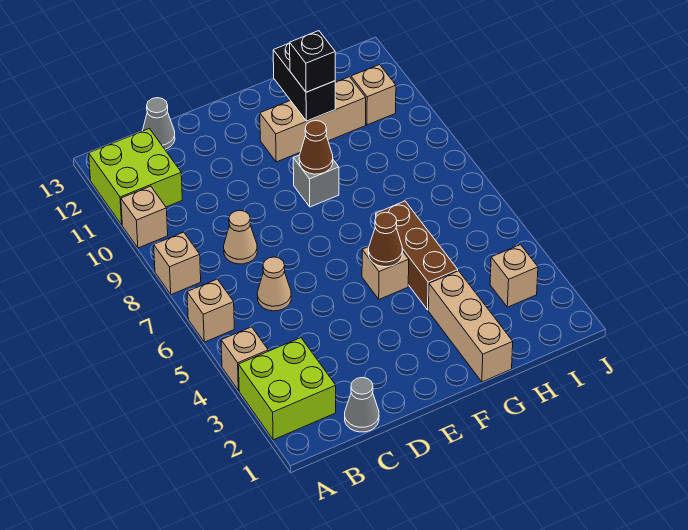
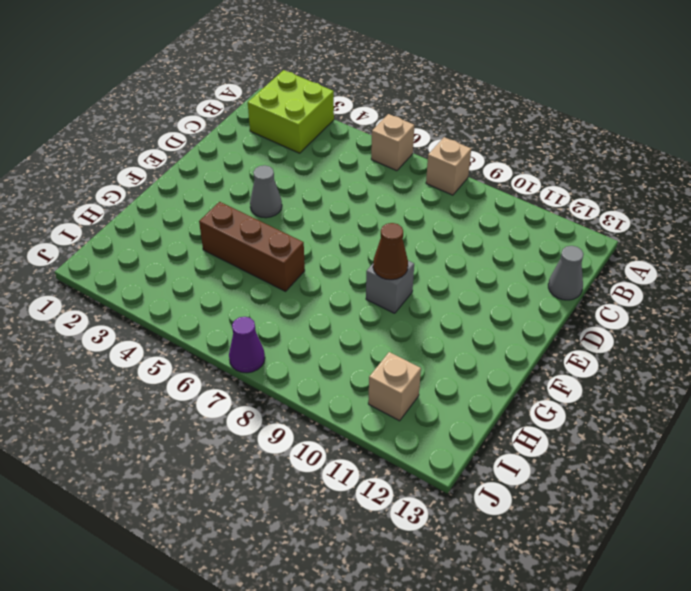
grey 1x1 cone [250,165,282,218] -> grey 1x1 cone moved to [345,378,379,432]
purple 1x1 cone [229,317,265,373] -> none
none -> tan 1x1 brick [221,327,268,391]
none -> tan 1x1 brick [121,186,168,248]
none -> lime 2x2 brick [89,129,182,225]

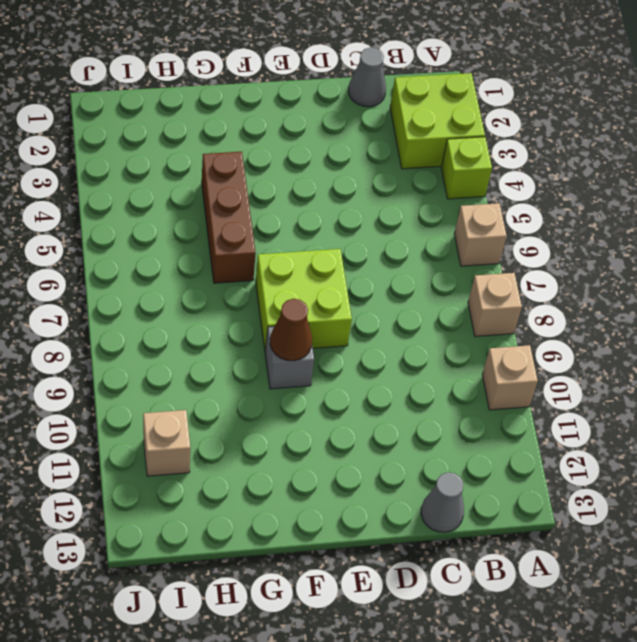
lime 1x1 brick [441,137,492,199] -> tan 1x1 brick [221,327,268,391]
lime 2x2 brick [256,249,352,350] -> lime 2x2 brick moved to [89,129,182,225]
none -> tan 1x1 cone [257,257,291,311]
none -> tan 1x1 cone [224,211,257,264]
none -> tan 1x1 brick [362,247,409,299]

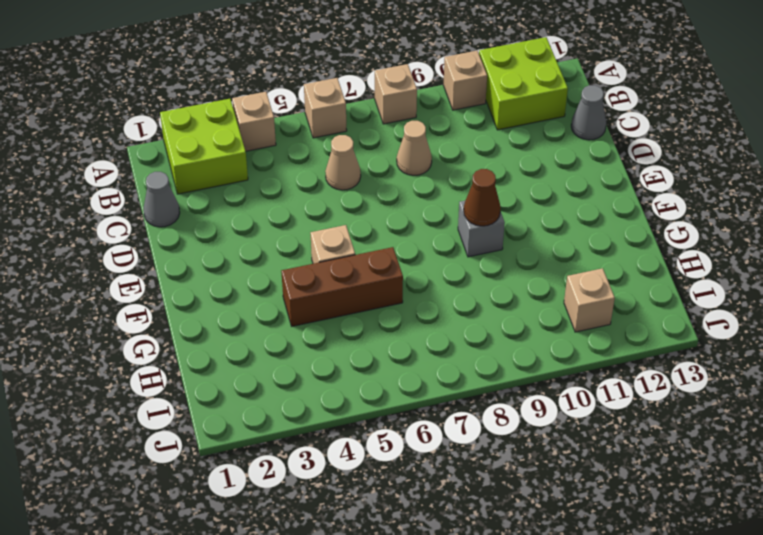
none -> tan 1x3 brick [260,77,366,162]
none -> tan 1x3 brick [428,271,513,382]
none -> tan 1x1 brick [490,245,538,307]

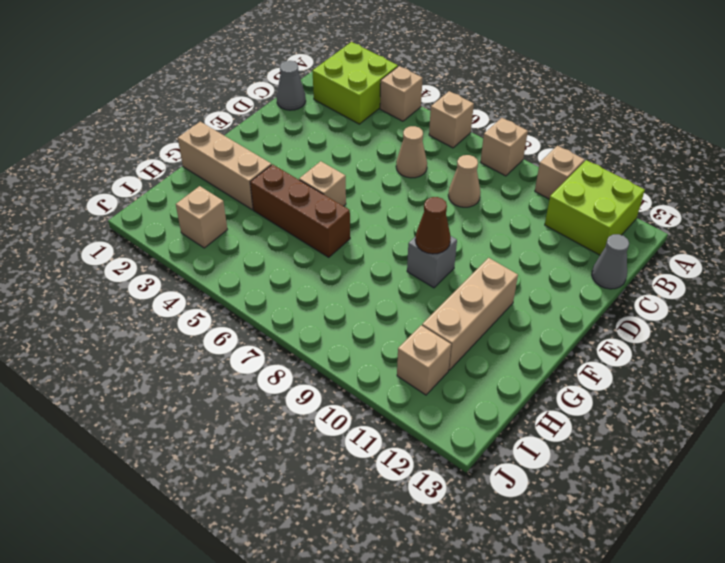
none -> brown 1x1 cone [369,212,403,267]
none -> black 1x2 brick [273,43,335,121]
none -> black 1x1 brick [290,31,335,92]

